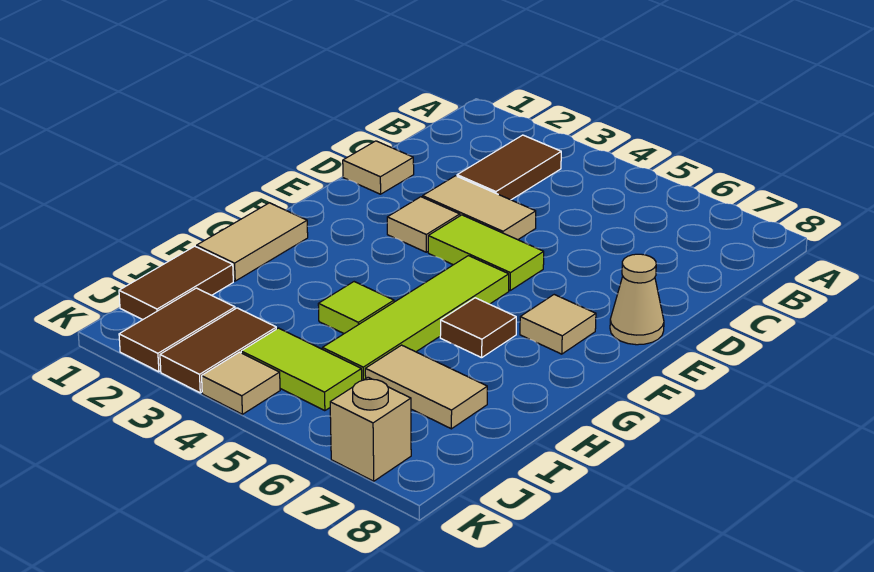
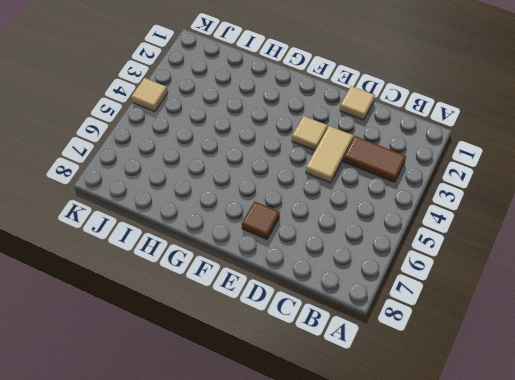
brown 1x1 tile [242,201,280,239] -> brown 1x1 tile moved to [440,298,516,358]
none -> lime 1x2 tile [428,215,544,290]
none -> tan 1x1 cone [610,254,664,345]
none -> lime 1x4 tile [322,256,509,380]

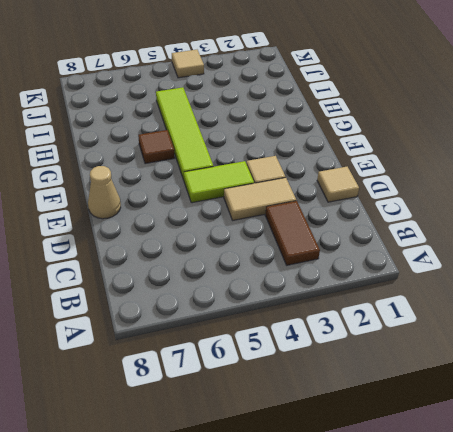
none -> tan 1x1 tile [520,295,596,354]
none -> tan 1x2 tile [197,203,308,281]
none -> lime 1x1 tile [318,282,394,334]

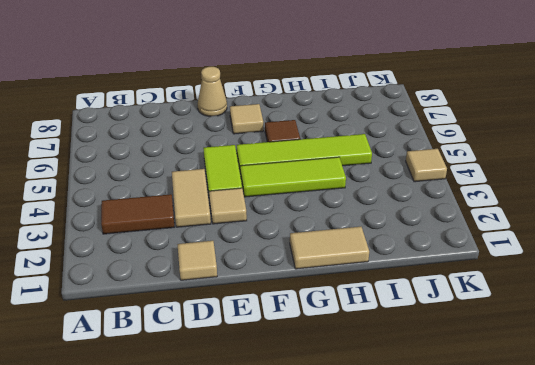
lime 1x3 tile [240,157,346,197] -> lime 1x1 tile [318,282,394,334]
none -> brown 1x2 tile [119,246,233,320]
none -> tan 1x2 tile [365,345,487,429]
none -> brown 1x2 tile [119,288,235,372]

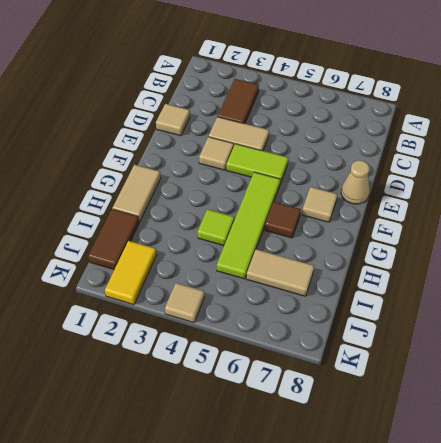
yellow 1x2 tile [105,241,157,305] -> brown 1x2 tile [119,288,235,372]
none -> brown 1x2 tile [160,308,276,393]
none -> lime 1x2 tile [241,328,362,411]
none -> tan 1x1 brick [330,377,411,481]

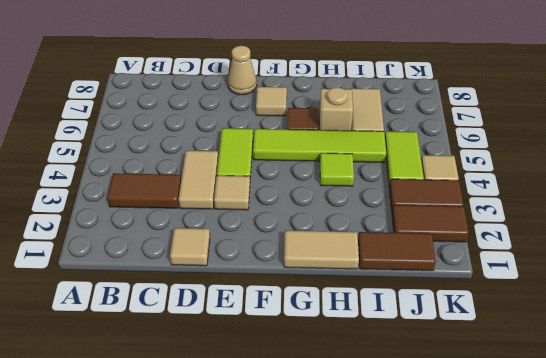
tan 1x1 brick [319,87,353,131] -> tan 1x1 brick moved to [330,377,411,481]

